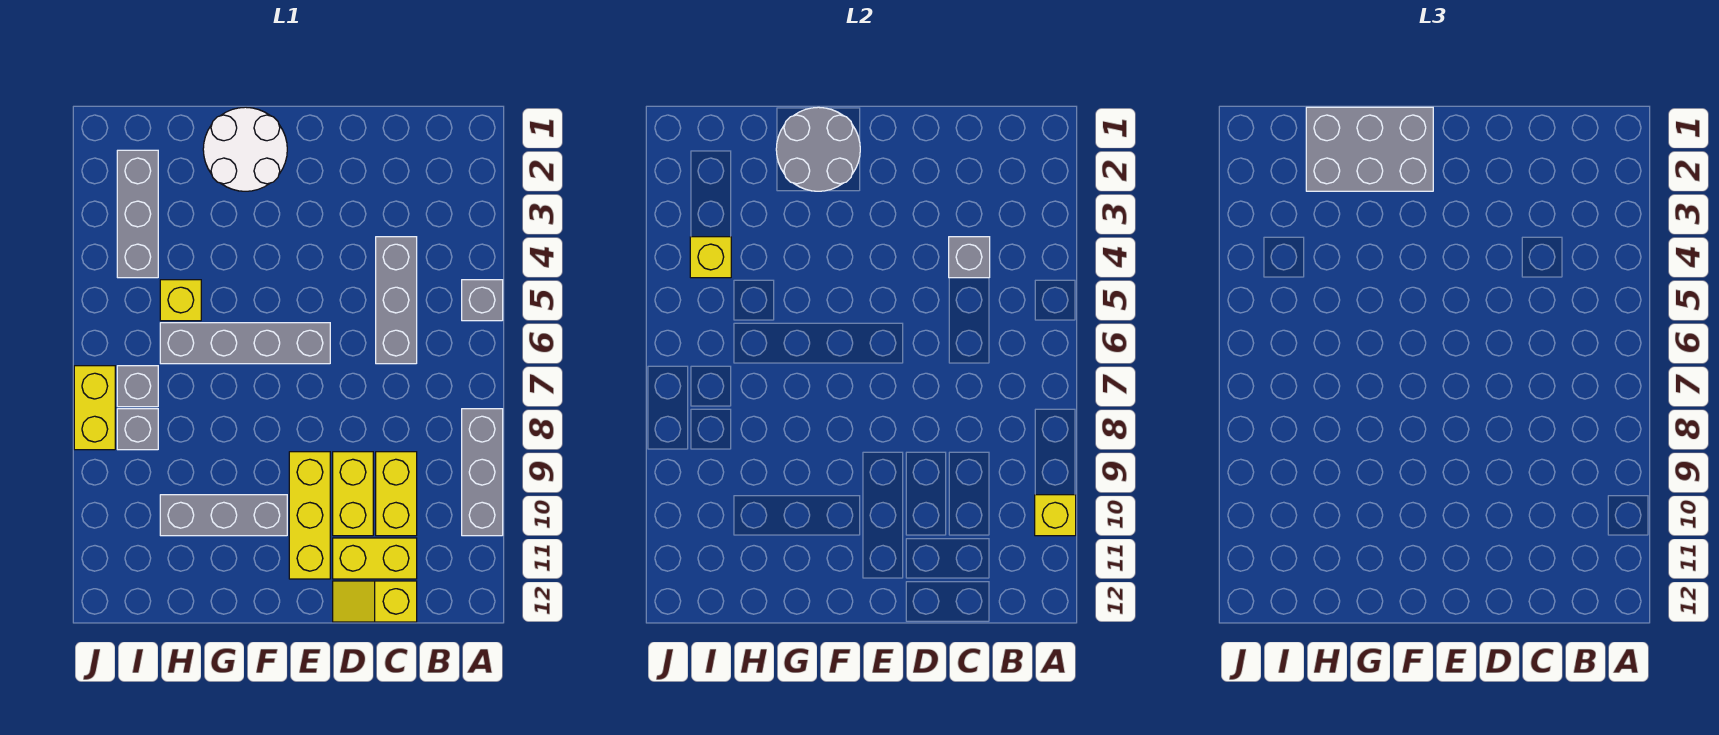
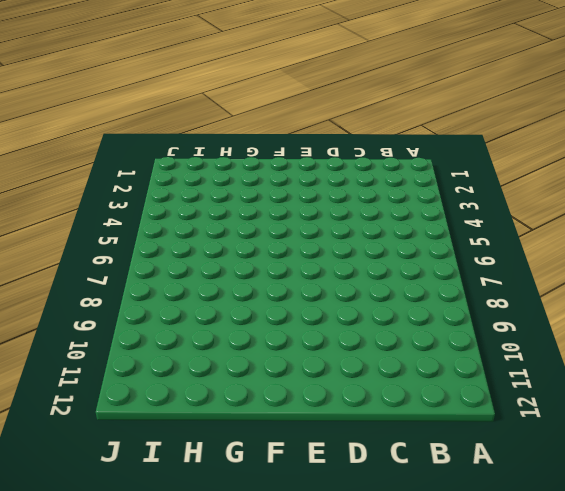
none -> grey 1x1 brick [462,280,503,321]
none -> grey 1x3 brick [462,409,503,536]
none -> grey 1x3 brick [376,237,417,364]

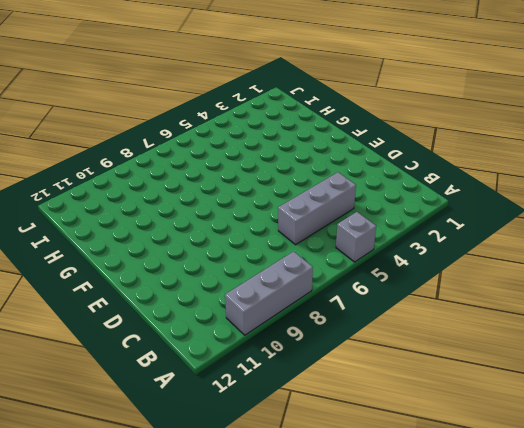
none -> yellow 1x2 brick [376,452,417,536]
none -> yellow 1x2 brick [333,538,417,579]
none -> yellow 1x2 slope [333,581,417,622]

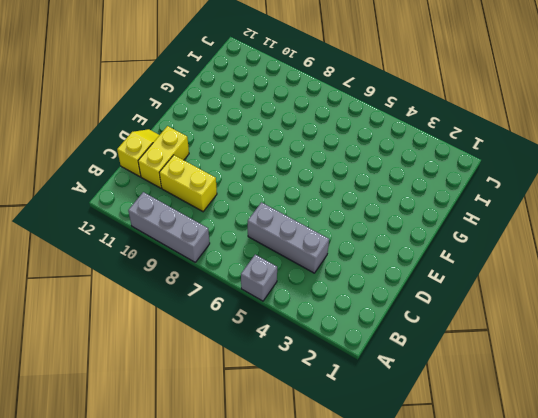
none -> yellow 1x2 brick [333,452,373,536]
none -> grey 1x4 brick [160,323,330,364]
none -> yellow 1x3 brick [289,452,330,579]

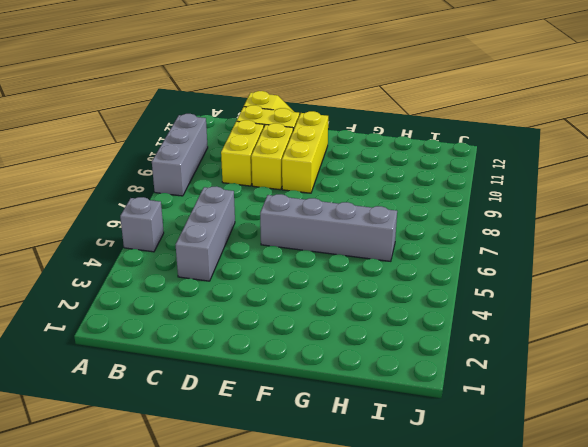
none -> white 2x2 round brick [203,107,287,191]
none -> grey 1x3 brick [160,495,287,536]
none -> yellow 1x1 brick [160,280,201,321]

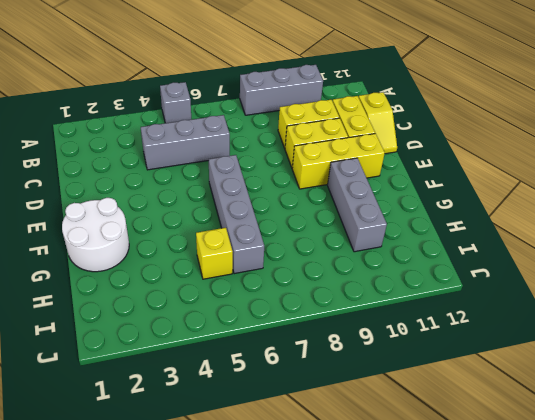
none -> grey 1x3 brick [117,150,158,278]
none -> grey 1x1 brick [117,366,158,407]
none -> grey 1x1 brick [117,409,158,450]

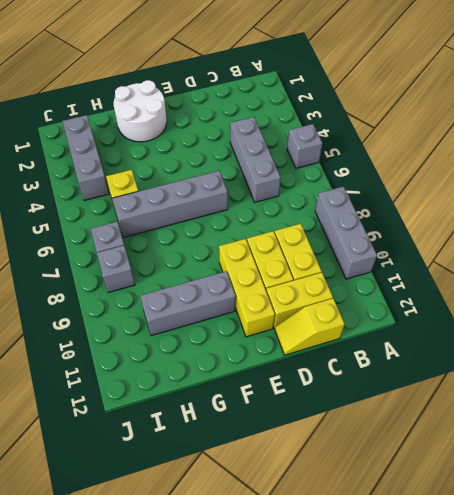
none -> yellow 1x2 brick [74,366,115,450]
none -> yellow 1x1 brick [1035,495,1076,536]
none -> grey 1x1 brick [949,237,990,278]

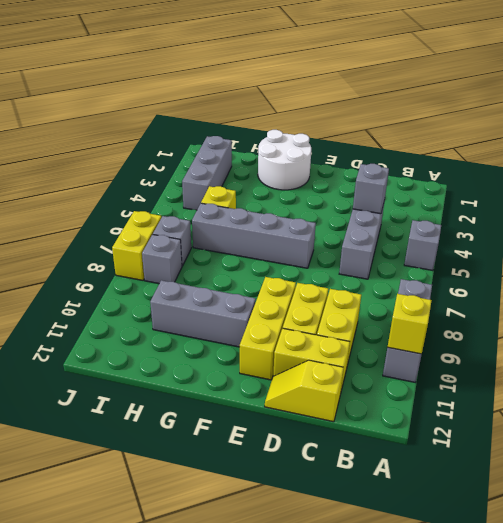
none -> grey 2x2 round brick [776,107,860,191]
none -> yellow 1x1 brick [690,237,731,278]
none -> grey 2x3 brick [1306,107,1433,191]

